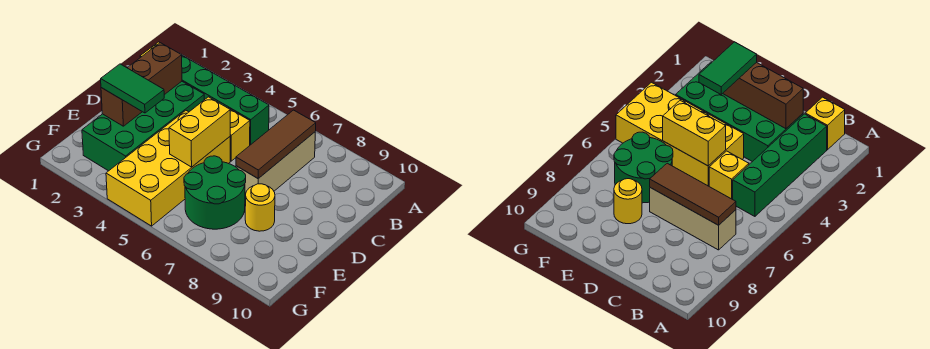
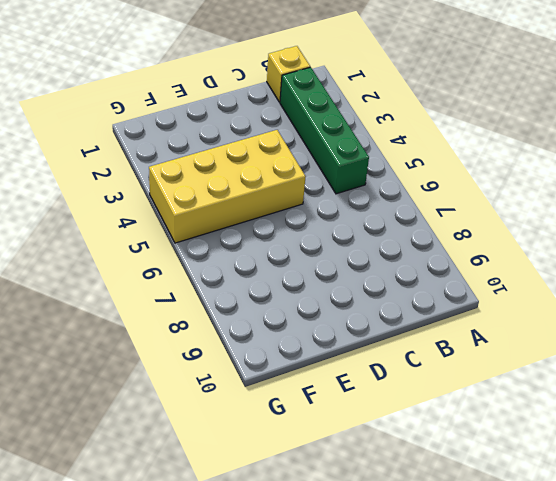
none -> tan 1x3 brick [236,132,315,197]
none -> green 2x4 brick [82,82,204,171]
none -> yellow 1x1 brick [230,109,250,161]

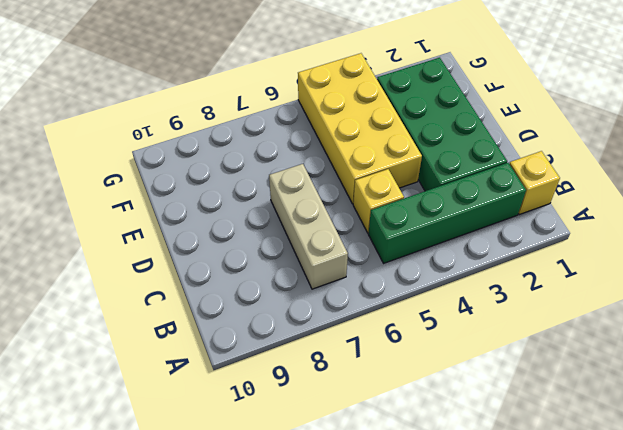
none -> green 2x2 round brick [184,156,246,229]
none -> yellow 1x1 round brick [245,184,275,231]
none -> brown 1x3 tile [236,110,316,178]

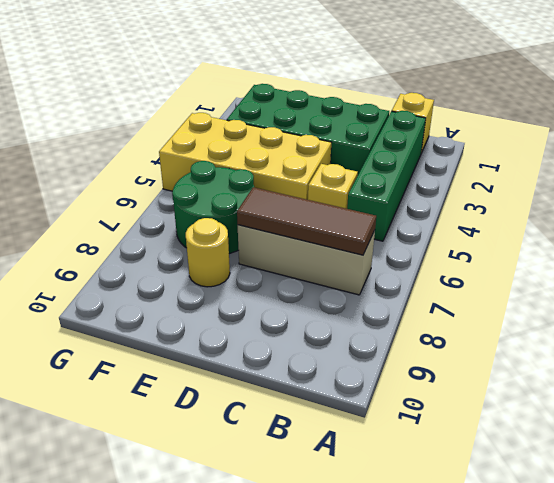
none -> brown 1x3 brick [101,43,182,126]
none -> yellow 1x2 brick [169,97,230,167]
none -> green 1x2 tile [101,64,164,113]

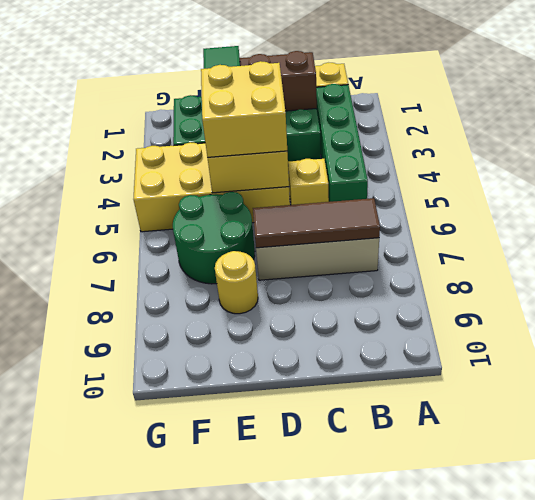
yellow 2x2 brick [201,61,287,157] -> none

